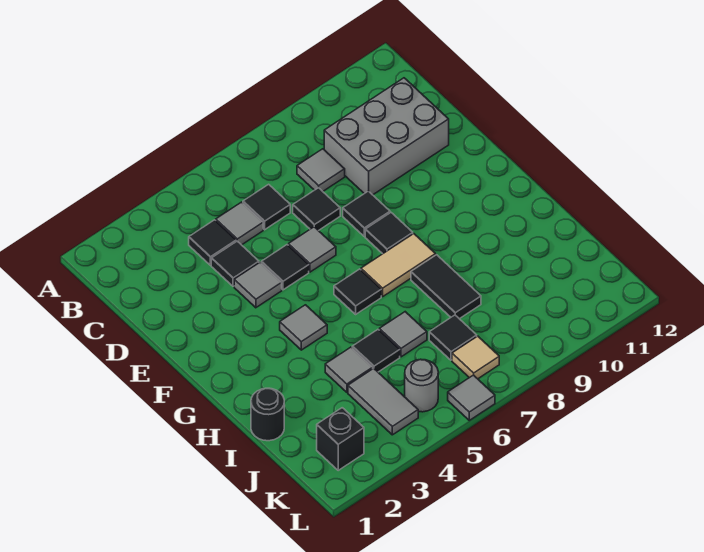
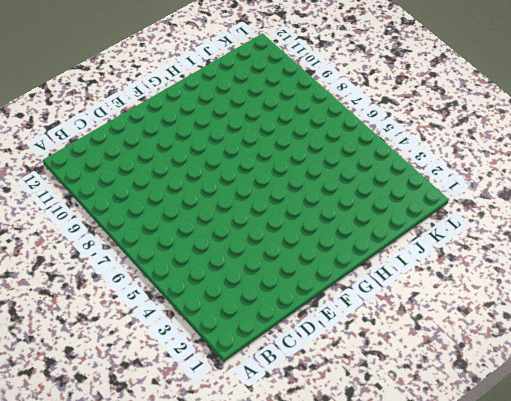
none -> black 1x1 tile [189,220,236,265]
none -> grey 1x1 tile [216,202,263,245]
none -> black 1x1 tile [243,184,290,230]

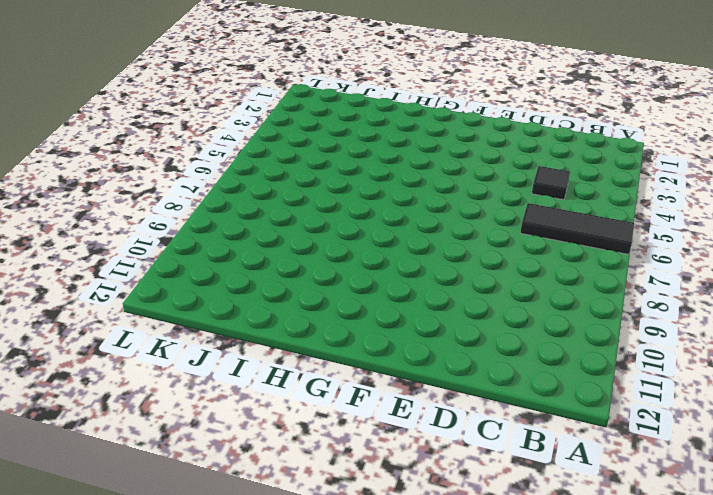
black 1x3 tile [520,203,634,254] -> black 1x1 tile [243,184,290,230]
none -> grey 1x1 tile [216,202,263,245]
none -> grey 1x1 tile [297,149,345,191]
none -> grey 2x3 brick [324,78,449,195]

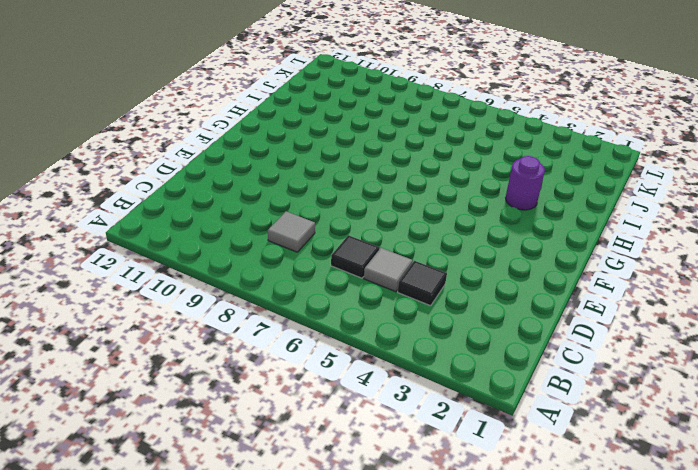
purple 1x1 round brick [506,156,545,210] -> none
none -> grey 2x3 brick [324,78,449,195]
none -> black 1x1 tile [211,241,259,286]
none -> black 1x1 tile [293,188,340,231]

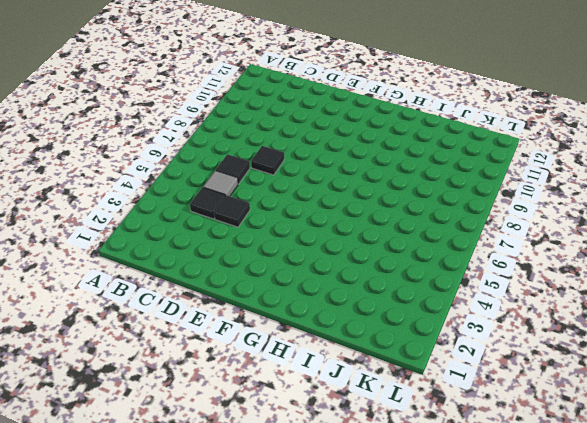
none -> grey 1x1 tile [297,149,345,191]
none -> grey 2x3 brick [324,78,449,195]
none -> grey 1x1 tile [234,263,282,308]

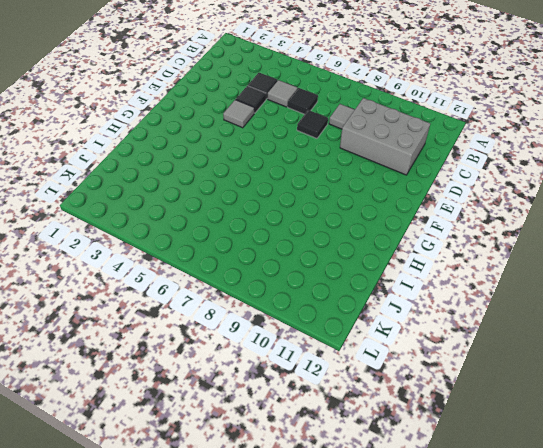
none -> black 1x1 tile [261,245,309,290]
none -> grey 1x1 tile [288,227,336,272]
none -> black 1x1 tile [343,191,390,236]

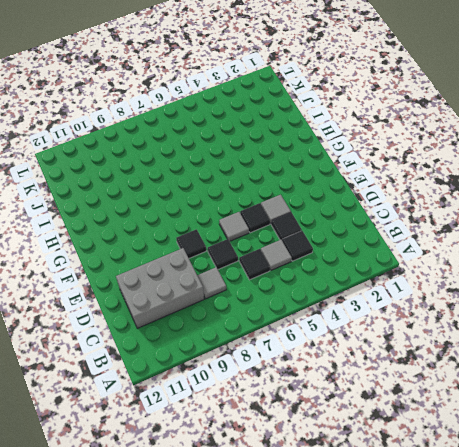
none -> black 1x1 tile [365,213,413,254]
none -> grey 1x1 tile [280,305,327,350]
none -> black 1x1 tile [334,269,381,314]

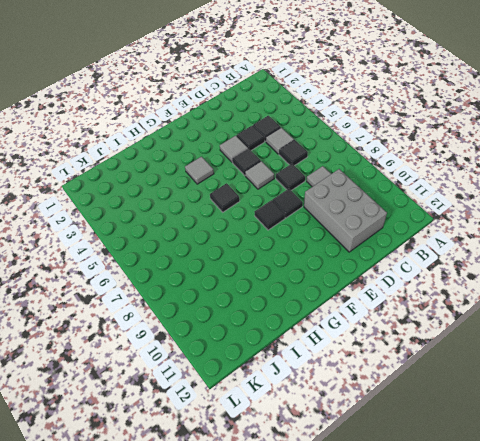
none -> tan 1x2 tile [361,234,436,296]
none -> black 1x2 tile [411,255,481,319]
none -> black 1x1 round brick [251,388,284,441]

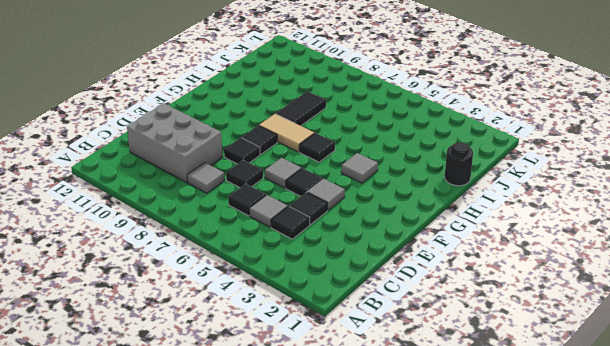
none -> grey 1x1 tile [325,347,373,392]
none -> black 1x1 tile [352,330,400,372]
none -> grey 1x1 tile [379,312,427,357]

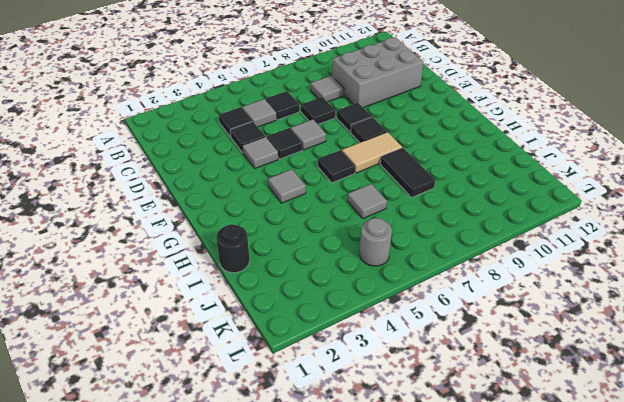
none -> grey 1x1 tile [325,347,373,392]
none -> black 1x1 tile [352,330,400,372]
none -> grey 1x2 tile [348,368,418,435]

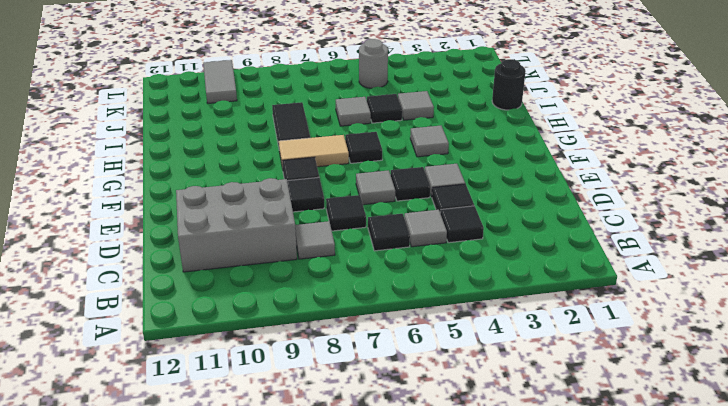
grey 1x2 tile [203,60,237,103] -> grey 1x2 tile moved to [348,368,418,435]
none -> black 1x1 tile [429,315,477,360]
none -> black 1x1 brick [317,408,364,470]
none -> tan 1x1 tile [452,336,499,379]

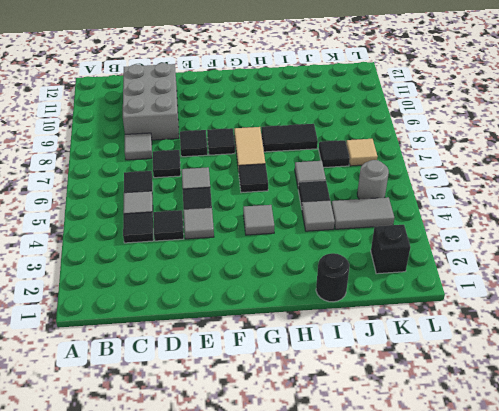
none -> grey 1x1 tile [448,375,495,420]

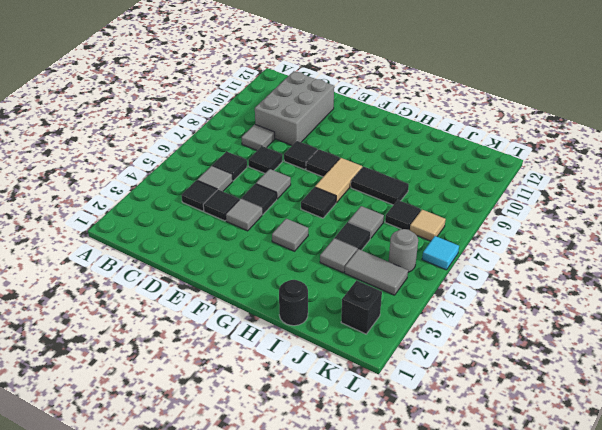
cyan 1x1 tile [422,236,459,270] -> grey 1x1 tile [448,375,495,420]

